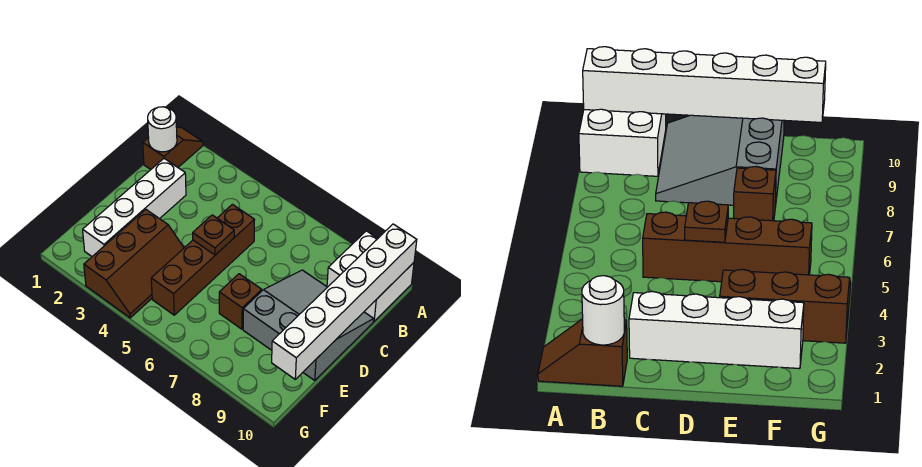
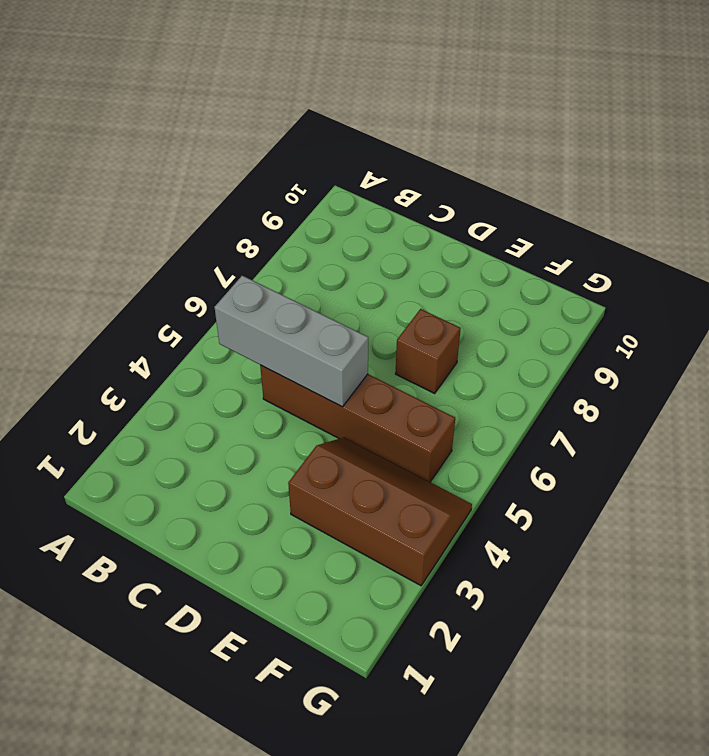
grey 1x3 brick [214,276,368,407] -> brown 1x1 plate [193,215,234,255]
none -> brown 1x2 slope [143,127,203,169]
none -> white 2x2 brick [327,231,414,321]

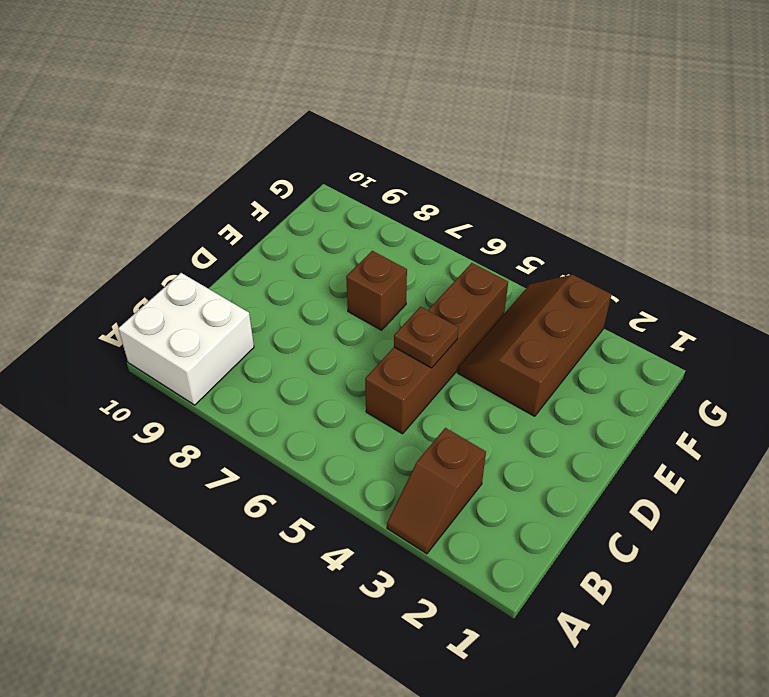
brown 1x2 slope [387,428,486,554] -> brown 1x2 slope moved to [143,127,203,169]
none -> white 1x4 brick [83,159,186,256]
none -> grey 3x3 slope [243,270,374,380]

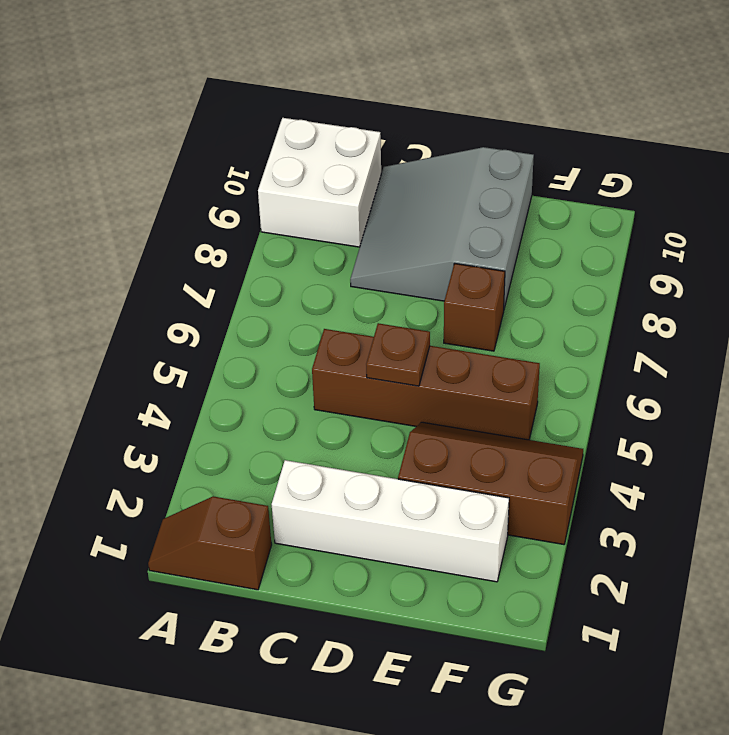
none -> white 1x6 brick [272,224,417,379]
none -> white 1x1 round brick [148,107,177,152]

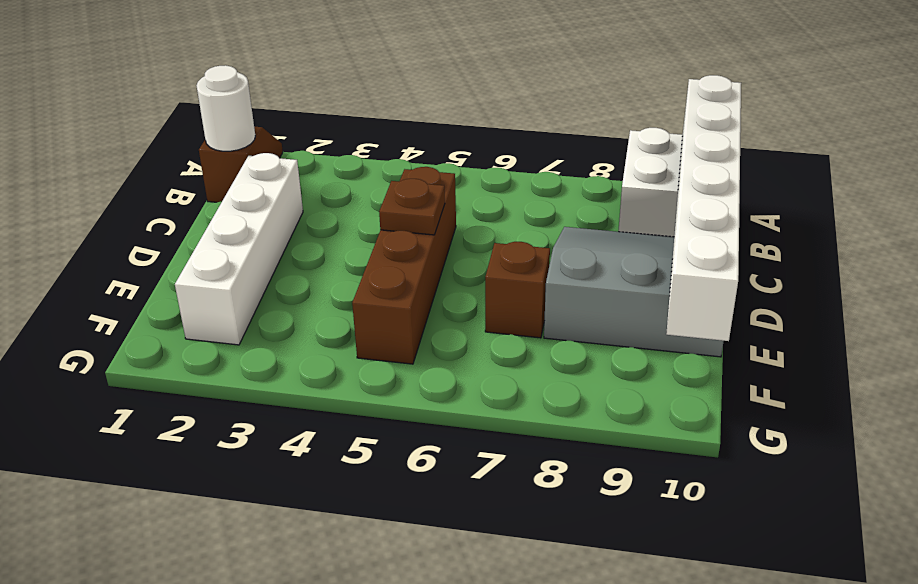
none -> brown 2x3 slope [84,210,184,318]

